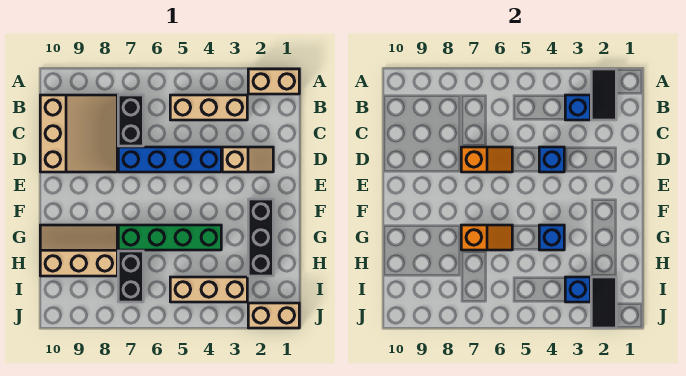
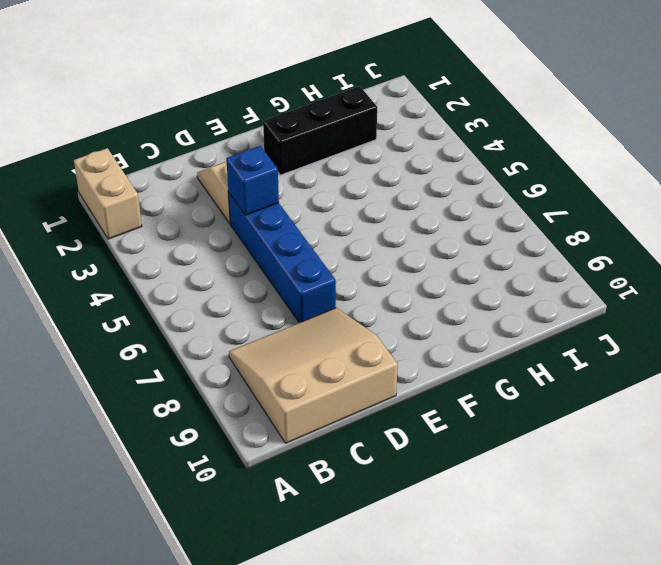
none -> tan 1x3 brick [170,95,247,120]
none -> black 1x2 brick [118,95,143,146]
none -> green 1x4 brick [118,225,221,250]

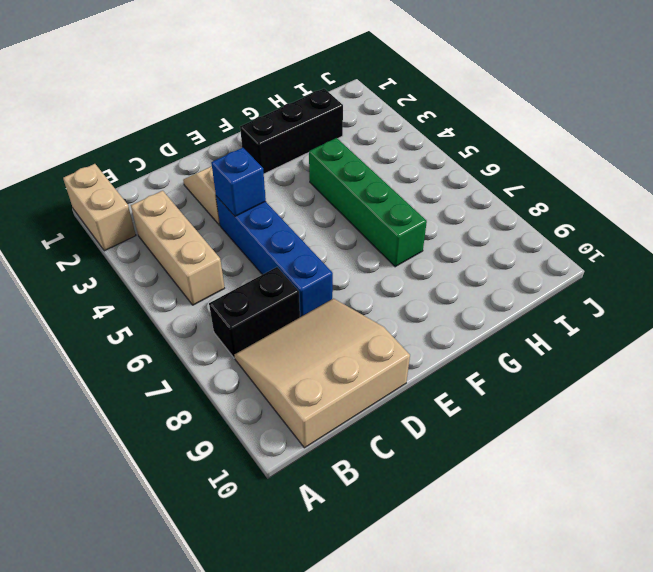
none -> tan 2x3 slope [40,225,117,276]
none -> black 1x2 brick [118,251,143,302]
none -> tan 1x3 brick [170,277,247,302]

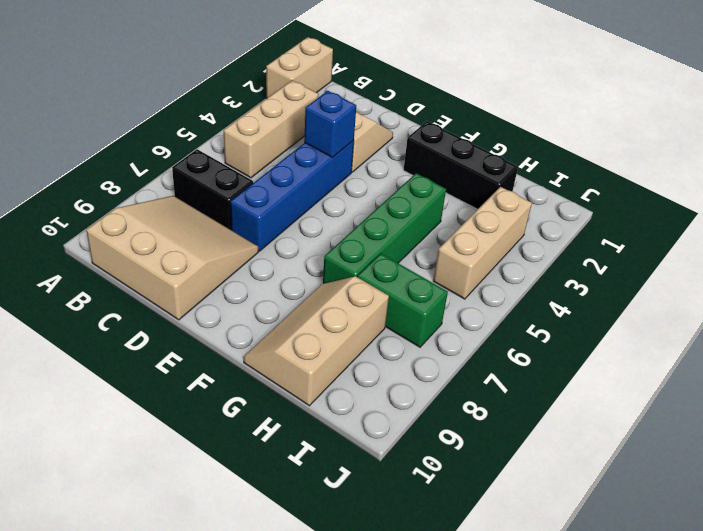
green 1x2 brick [358,254,448,347] -> black 1x2 brick [118,251,143,302]
none -> tan 1x2 brick [248,303,299,328]
none -> black 1x2 tile [591,69,616,120]
none -> blue 1x1 brick [565,95,590,120]

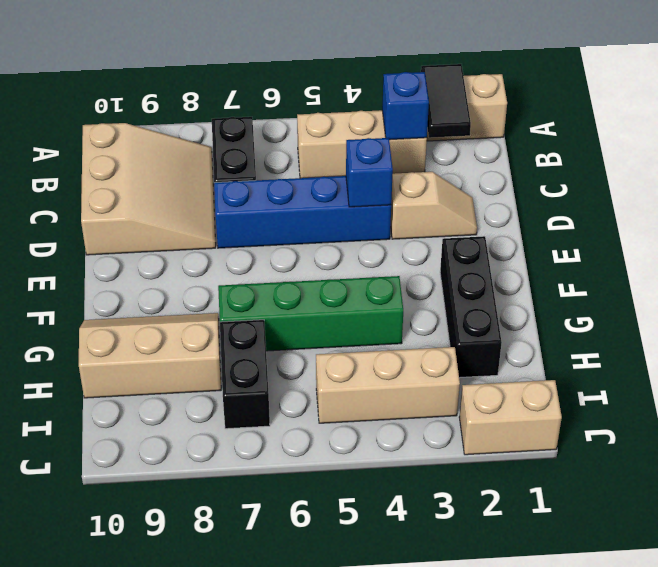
none -> orange 1x2 slope [461,147,512,172]
none -> blue 1x1 brick [539,225,564,250]
none -> orange 1x2 slope [461,225,512,250]

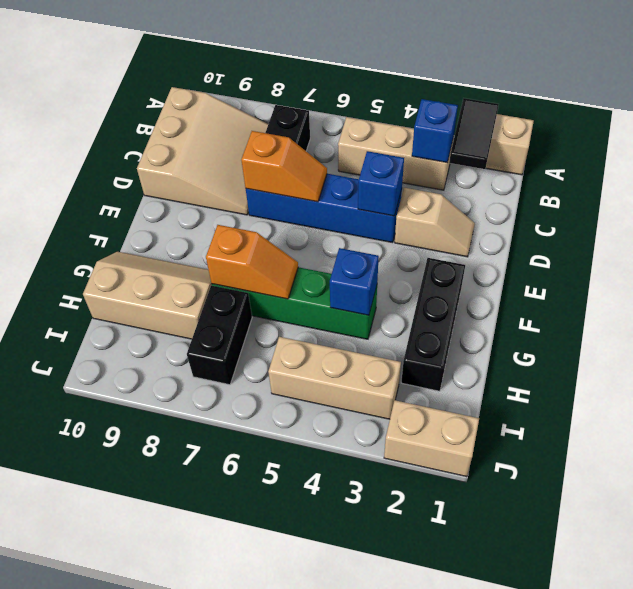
none -> black 1x2 tile [591,277,616,328]
none -> blue 1x1 brick [565,277,590,302]

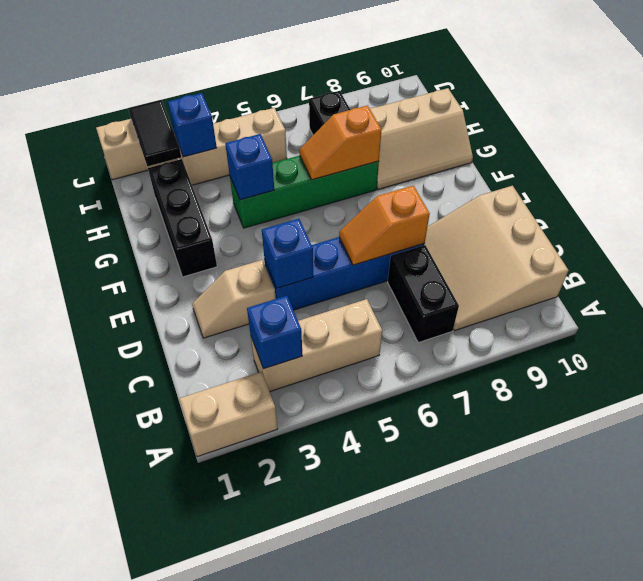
none -> black 1x2 tile [591,69,616,120]

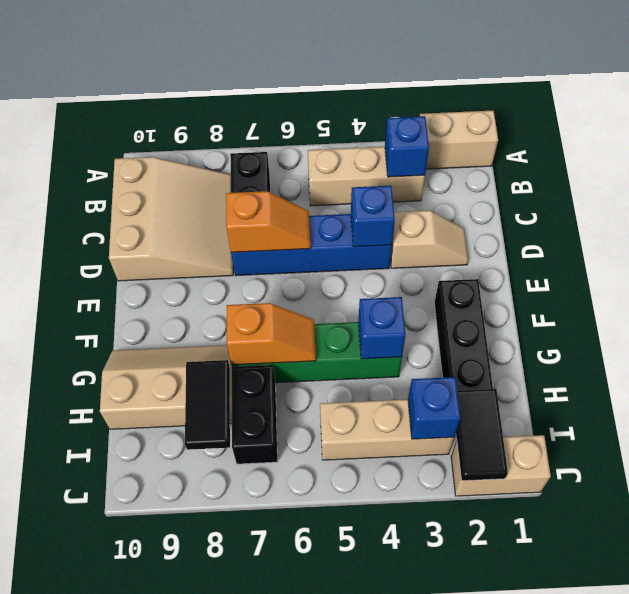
black 1x2 tile [185,360,230,450] -> black 1x2 tile moved to [591,69,616,120]

